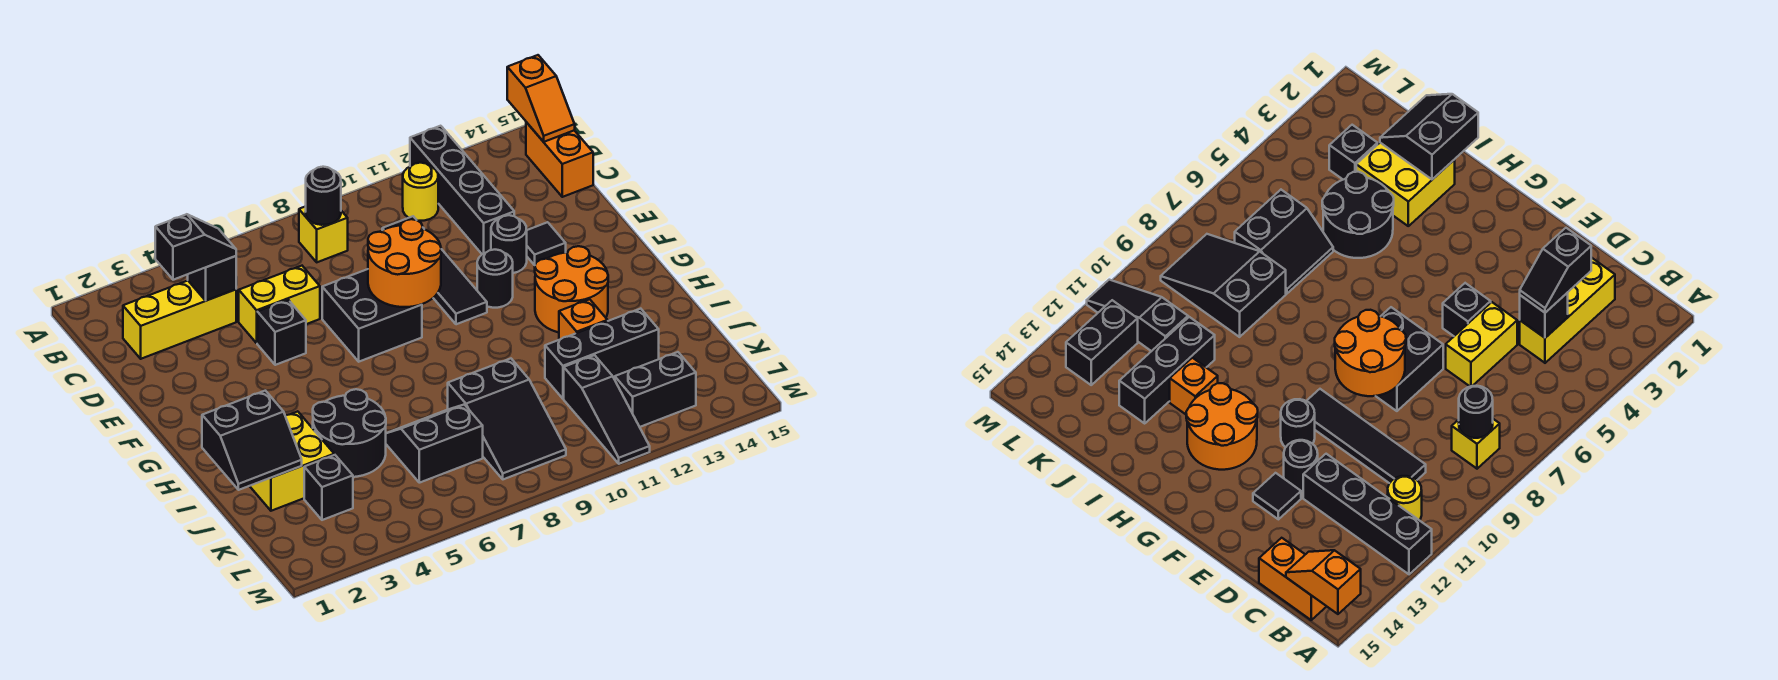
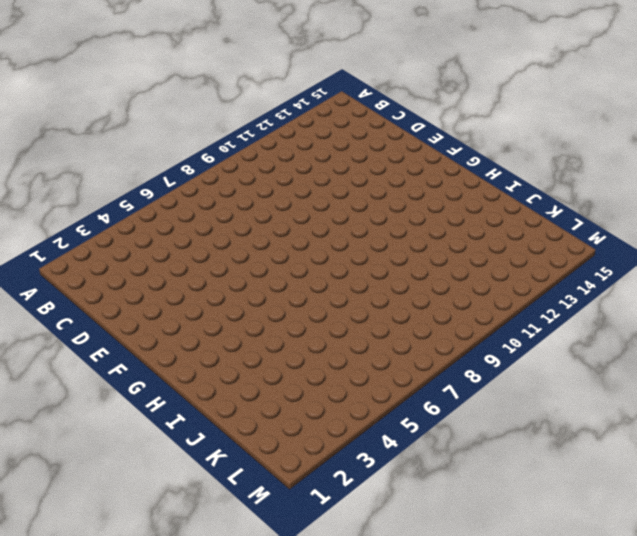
none -> black 1x4 brick [410,126,514,254]
none -> yellow 1x1 brick [299,206,348,262]
none -> yellow 1x1 round brick [403,163,438,221]

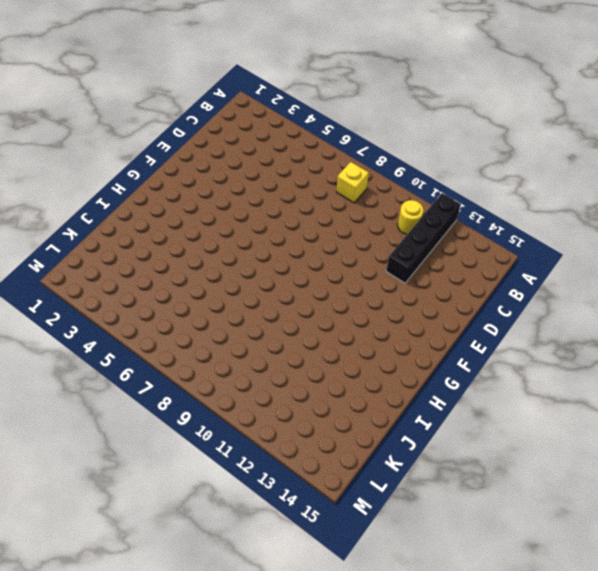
none -> orange 1x2 brick [526,122,593,197]
none -> yellow 1x3 brick [123,281,236,359]
none -> black 1x4 tile [382,216,487,324]

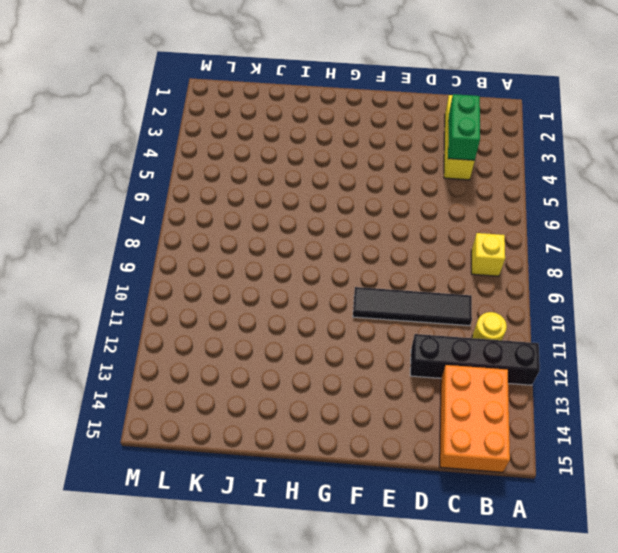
orange 2x3 brick [440,365,510,472] -> orange 1x2 brick [526,122,593,197]
green 1x2 brick [448,94,480,160] -> black 1x1 brick [188,256,236,301]
none -> yellow 1x2 brick [239,266,320,343]
none -> black 1x1 brick [257,300,306,365]
none -> black 2x2 brick [322,269,422,362]

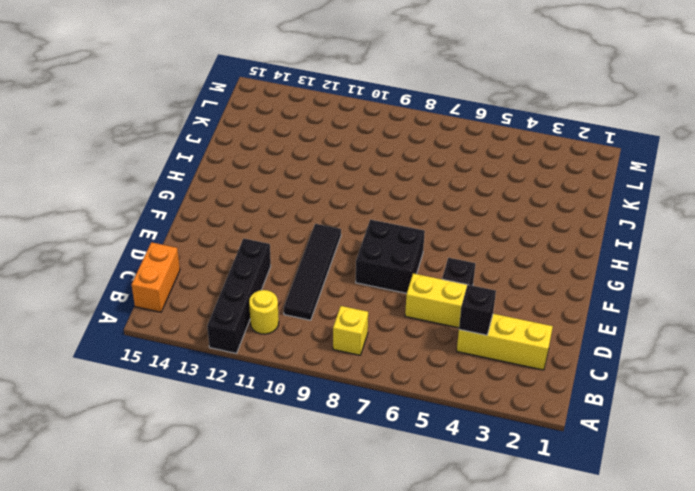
none -> black 1x1 round brick [491,215,527,273]
none -> black 1x1 tile [527,222,566,265]
none -> black 1x1 round brick [477,250,513,308]

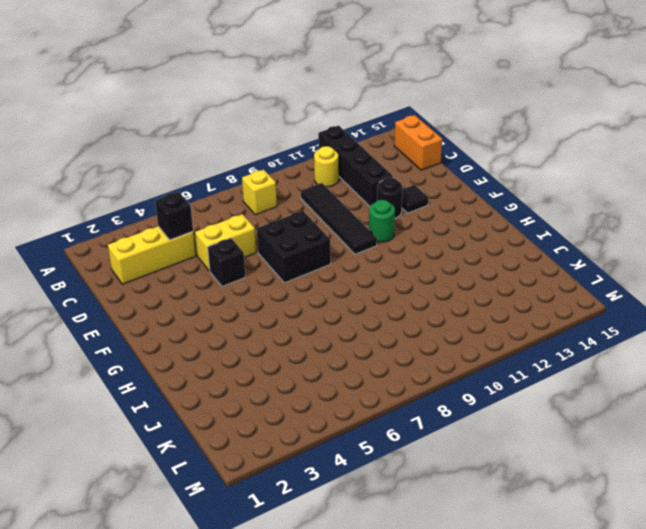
green 1x1 round brick [369,200,395,242] -> black 1x1 round brick [477,250,513,308]
none -> orange 2x2 round brick [535,246,608,332]
none -> yellow 2x2 brick [250,411,334,511]
none -> black 2x2 round brick [313,389,386,477]

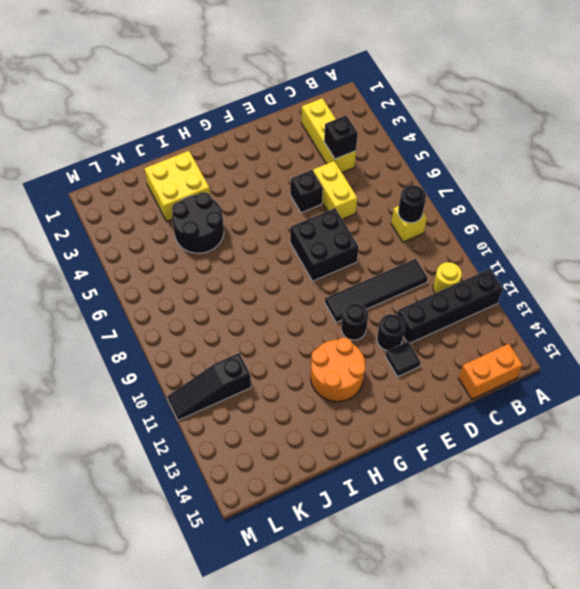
none -> orange 1x1 brick [559,299,608,340]
none -> black 2x2 slope [386,405,483,483]
none -> black 2x3 slope [448,359,566,479]

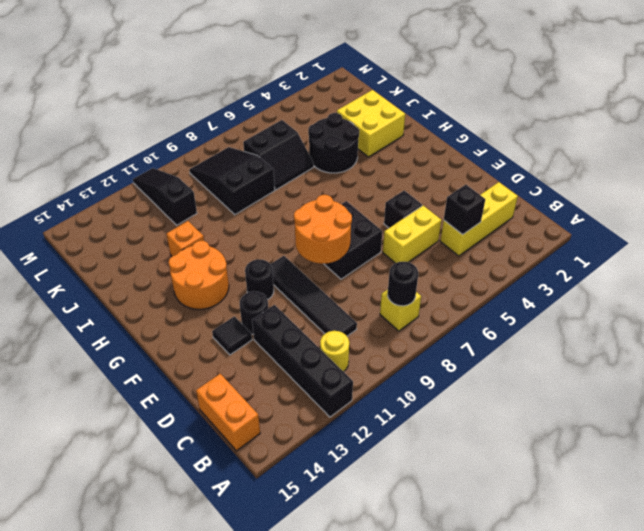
none -> black 1x3 brick [545,309,659,399]
none -> black 1x1 brick [304,455,353,520]
none -> black 1x2 brick [615,352,696,427]

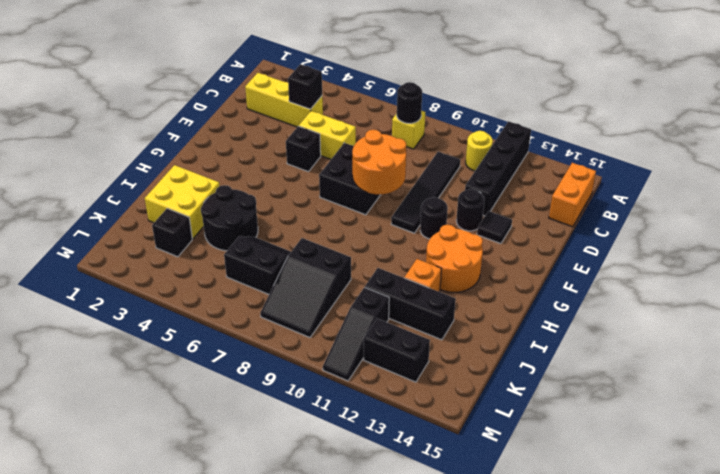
none -> orange 1x2 slope [507,55,575,142]
none -> black 2x2 slope [202,391,302,490]
none -> black 1x2 slope [155,214,236,280]

